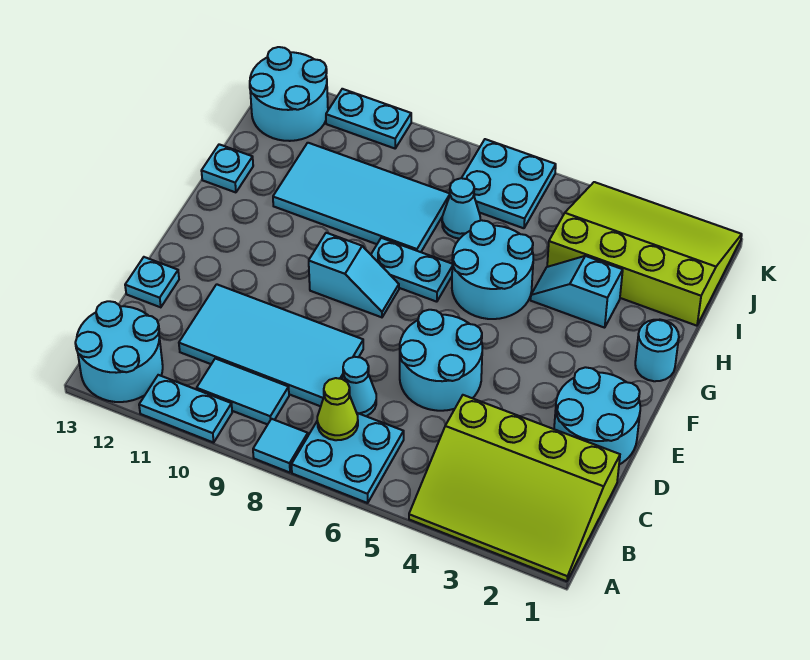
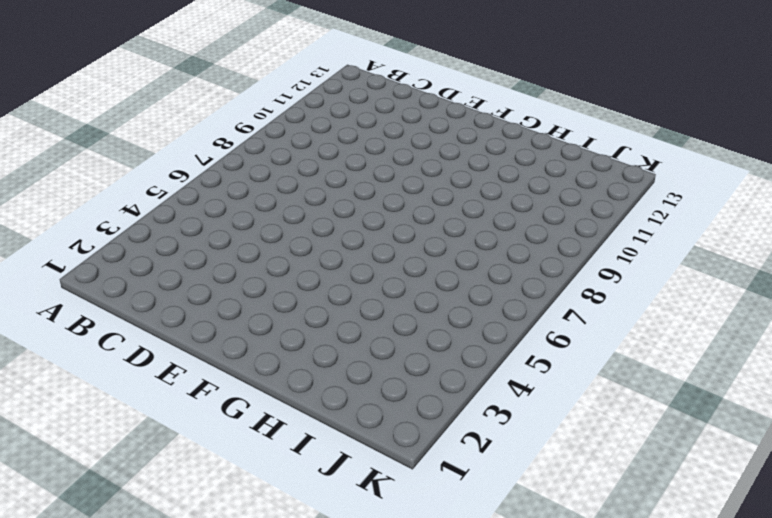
none -> lime 3x4 slope [409,395,620,581]
none -> cyan 2x2 plate [291,413,404,503]
none -> cyan 1x1 tile [253,419,308,473]

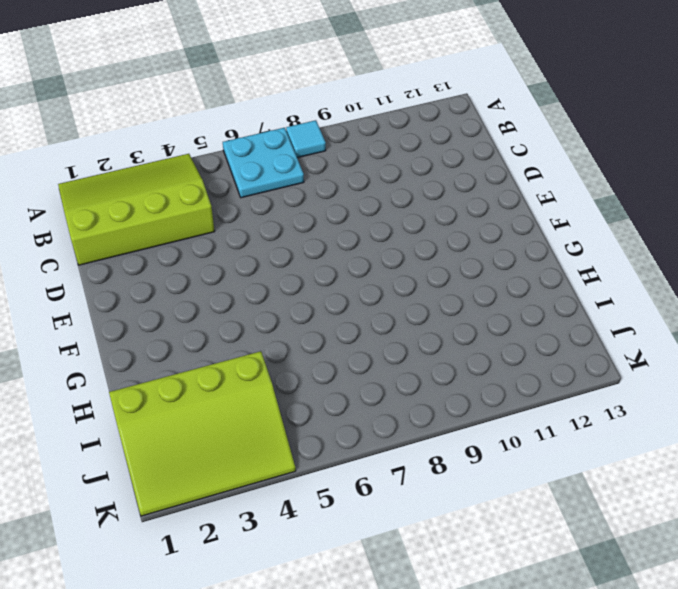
none -> cyan 1x2 plate [139,375,232,443]
none -> cyan 2x2 round brick [75,301,163,402]
none -> cyan 1x2 tile [197,358,289,425]

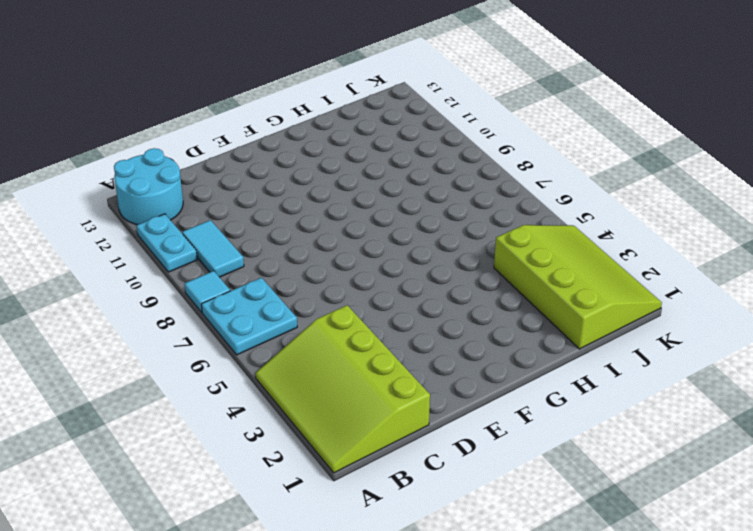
none -> cyan 1x1 cone [342,357,376,416]
none -> cyan 2x4 tile [179,284,363,406]
none -> cyan 2x2 round brick [554,367,640,465]

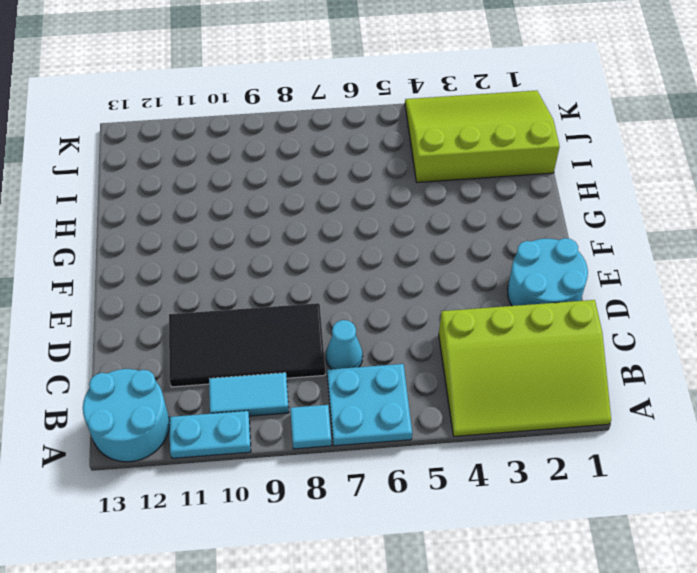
black 2x4 tile [169,303,325,387] -> cyan 2x4 tile [179,284,363,406]
none -> cyan 2x2 round brick [400,310,482,411]
none -> cyan 1x1 plate [125,257,179,307]
none -> cyan 1x2 slope [309,233,399,317]

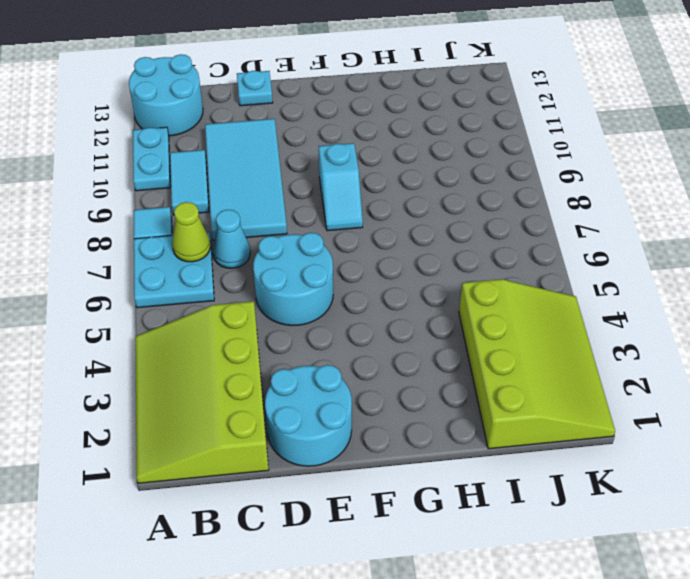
none -> cyan 1x1 round brick [635,320,679,381]
none -> cyan 2x2 round brick [452,220,533,319]
none -> cyan 1x2 plate [371,238,452,302]

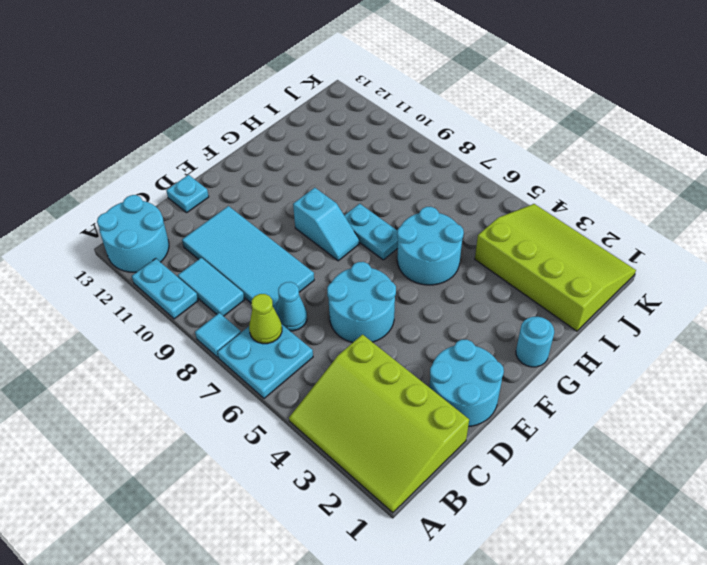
none -> cyan 1x2 slope [531,256,623,328]
none -> cyan 2x4 tile [273,143,450,252]
none -> cyan 1x1 plate [201,144,253,192]

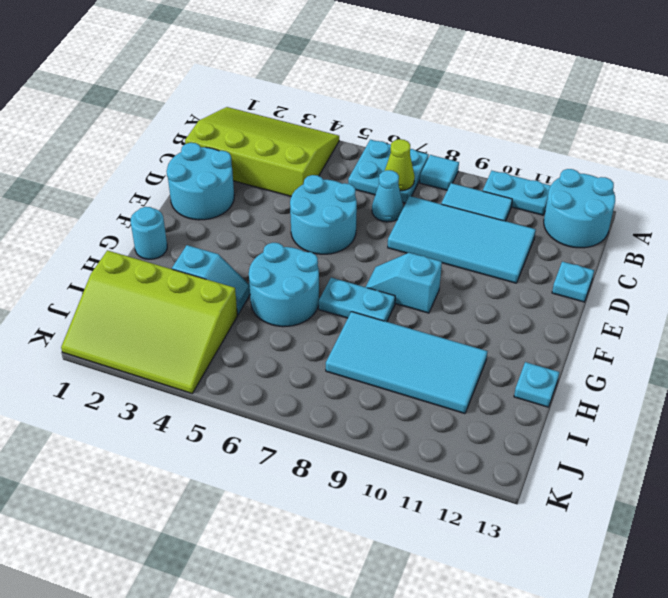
none -> cyan 1x1 cone [442,178,480,239]
none -> cyan 2x2 plate [462,139,556,228]
none -> cyan 2x2 round brick [250,47,328,141]

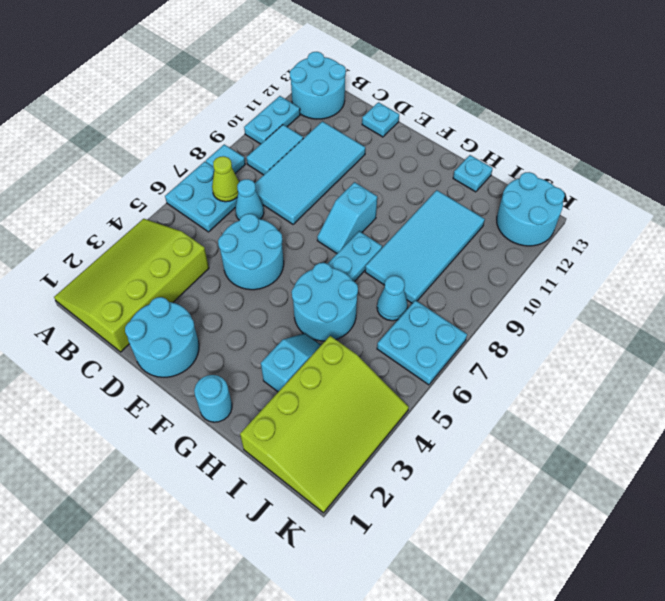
none -> cyan 1x2 plate [326,89,411,148]

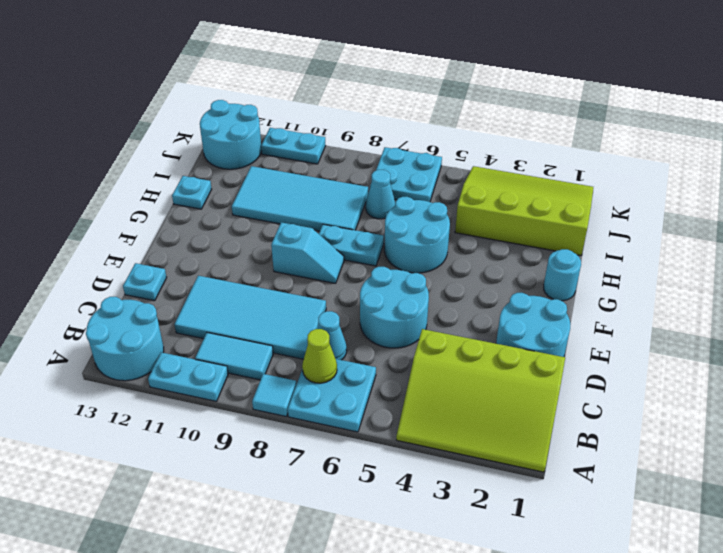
none -> cyan 1x2 slope [531,256,623,328]

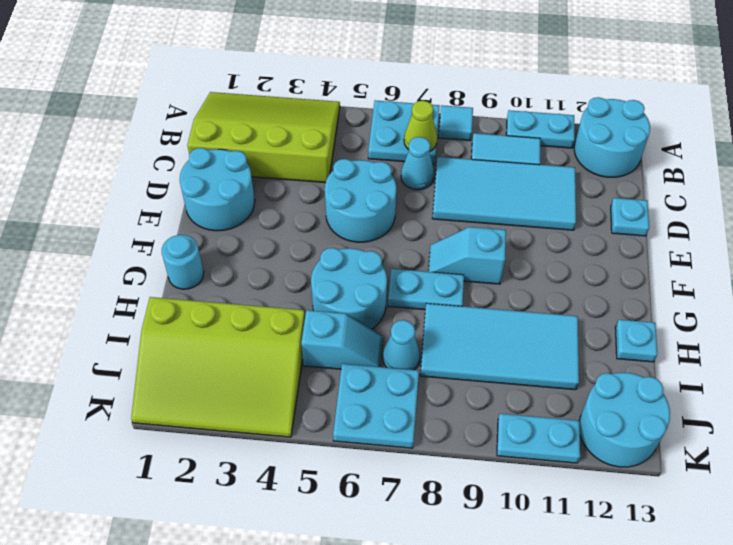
cyan 1x2 slope [301,310,383,369] -> cyan 1x2 slope moved to [531,256,623,328]

